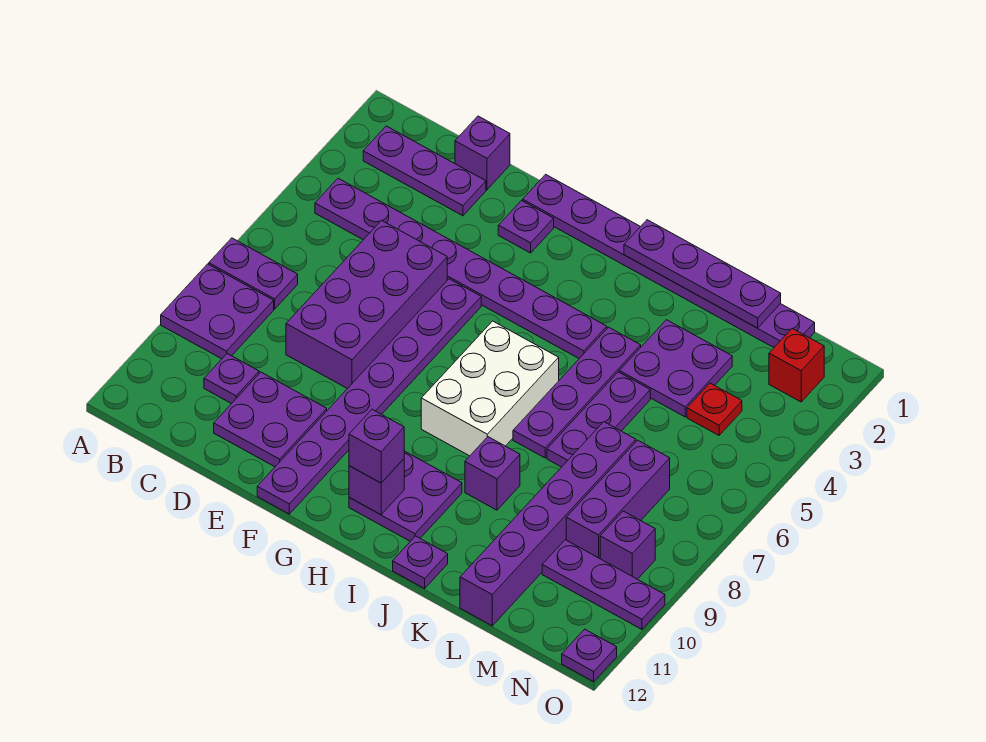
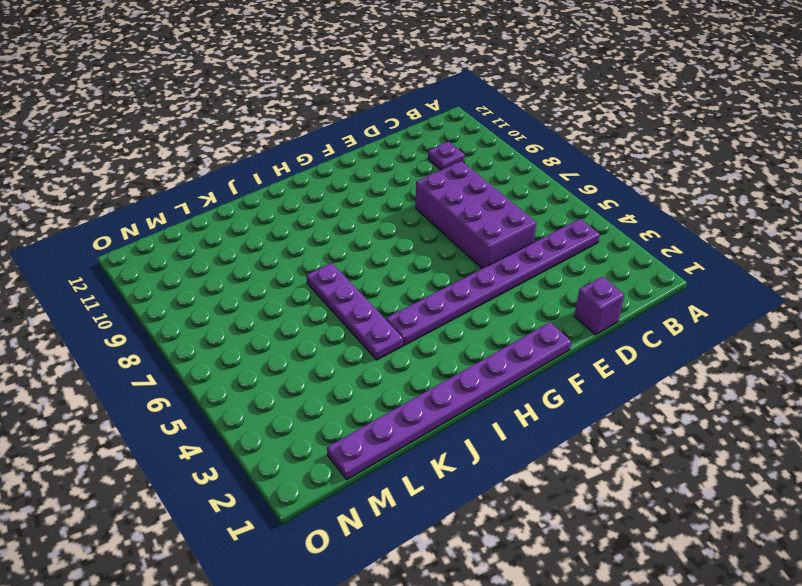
none -> purple 1x2 plate [209,238,298,309]
none -> purple 2x2 plate [161,264,274,359]
none -> purple 1x3 plate [363,126,486,216]

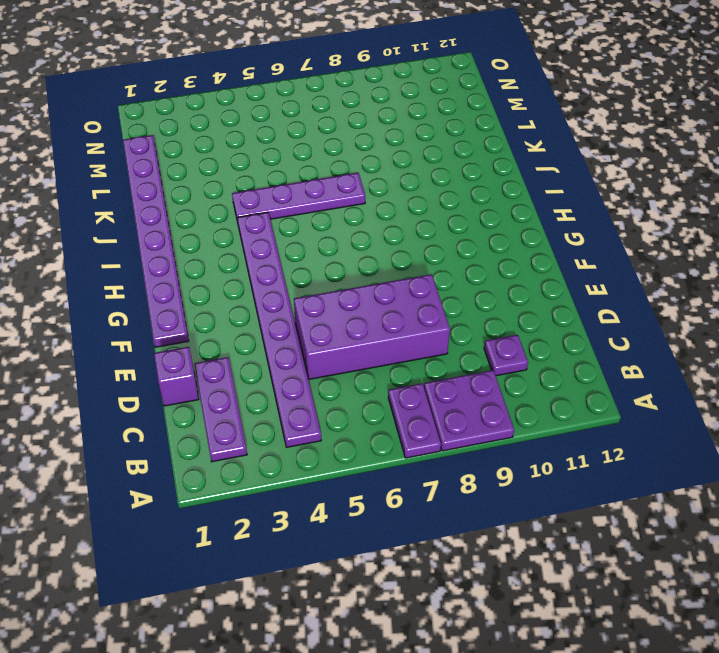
none -> purple 2x2 plate [214,372,327,467]
none -> purple 1x1 plate [498,201,554,253]
none -> purple 1x8 plate [257,279,481,514]

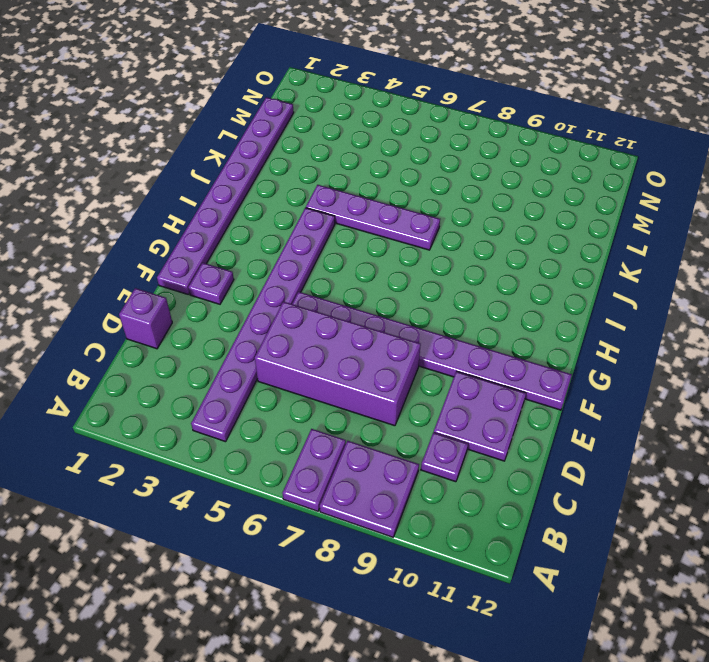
none -> purple 1x3 plate [363,126,486,216]
none -> white 2x3 brick [421,321,559,456]
none -> purple 2x2 plate [349,451,462,541]

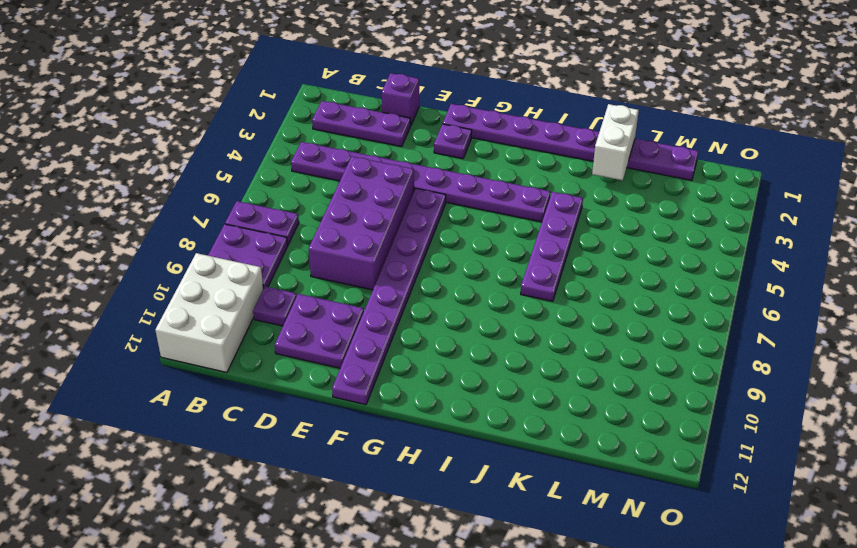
white 2x3 brick [155,253,264,373] -> white 2x3 brick moved to [421,321,559,456]
white 1x2 brick [592,104,639,180] -> purple 1x4 plate [624,220,781,328]
none -> purple 2x2 plate [349,451,462,541]
none -> purple 1x1 brick [465,437,520,510]
none -> purple 1x1 plate [393,536,448,588]

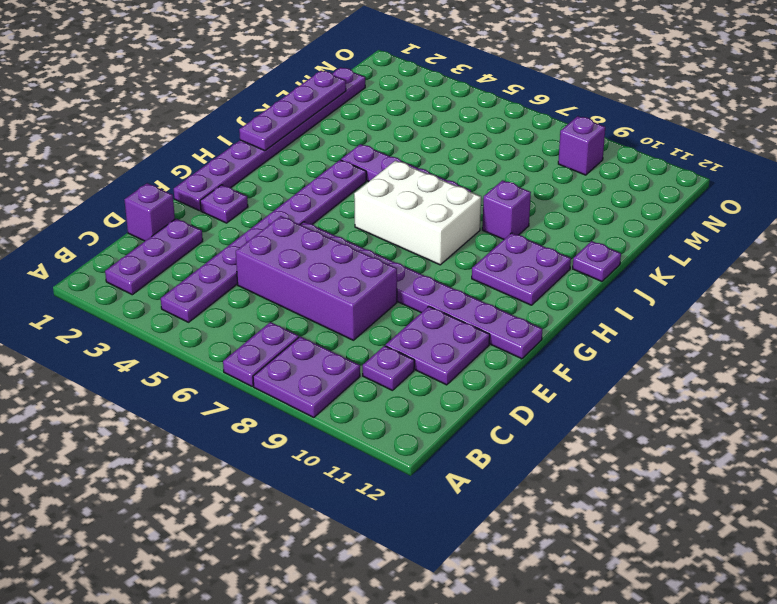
none -> purple 2x2 plate [619,320,732,417]
none -> purple 1x3 plate [547,372,650,467]
none -> purple 1x6 brick [460,422,636,626]

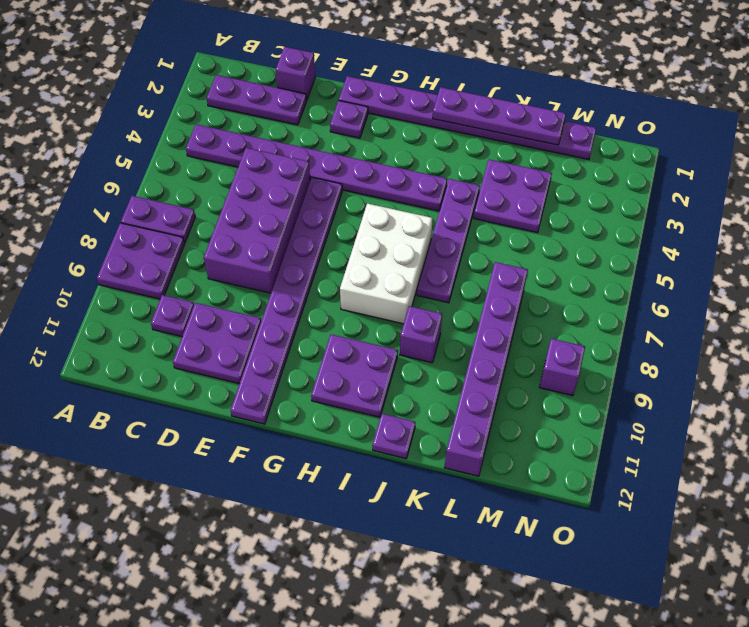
none -> purple 1x3 plate [547,372,650,467]
none -> red 1x1 plate [687,383,742,435]
none -> purple 1x3 brick [566,440,670,558]

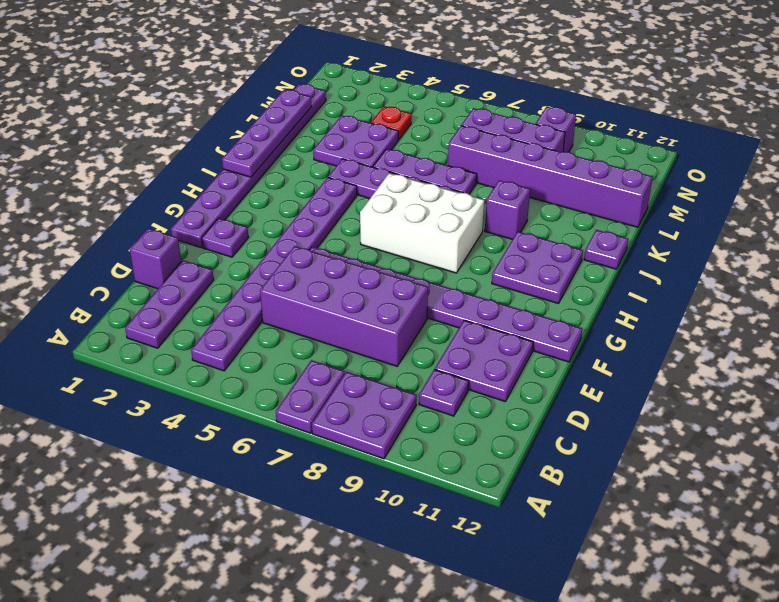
none -> purple 1x3 plate [542,540,665,629]
none -> red 1x1 brick [769,329,824,402]
none -> purple 1x1 plate [562,629,617,682]

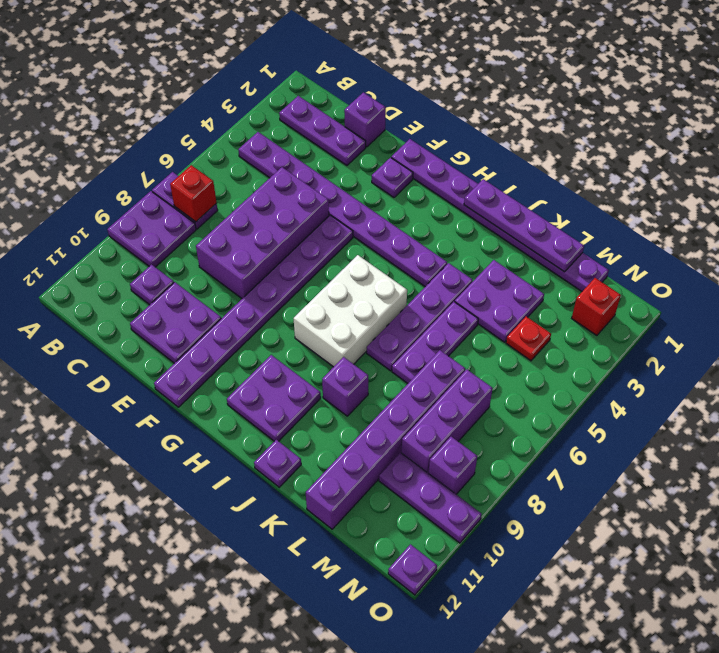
red 1x1 brick [170,165,216,222] -> none
none -> purple 1x1 brick [349,459,404,515]
none -> purple 1x1 brick [349,409,404,483]

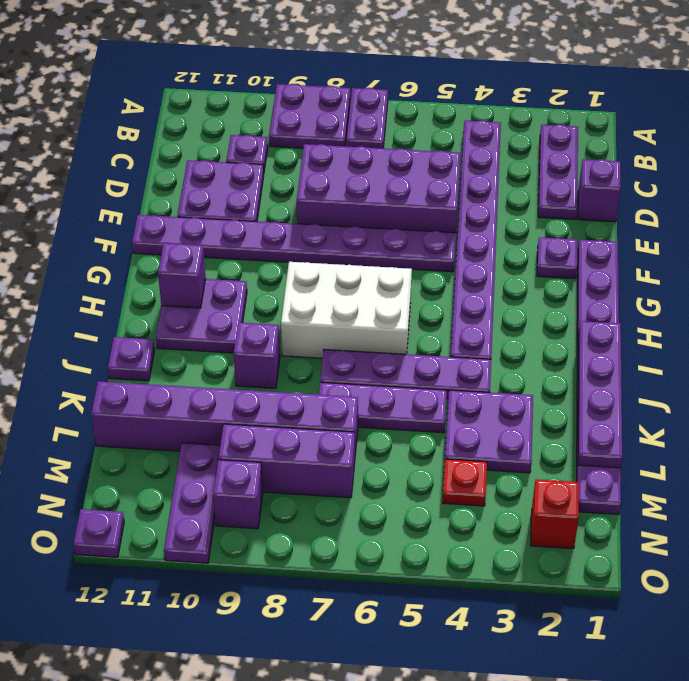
none -> purple 1x1 brick [349,409,404,483]

